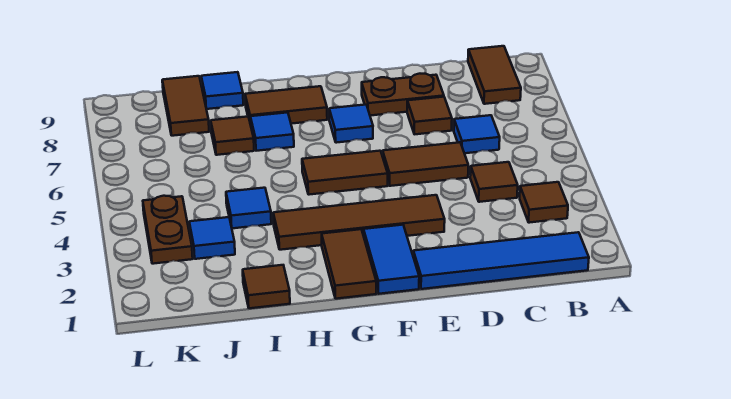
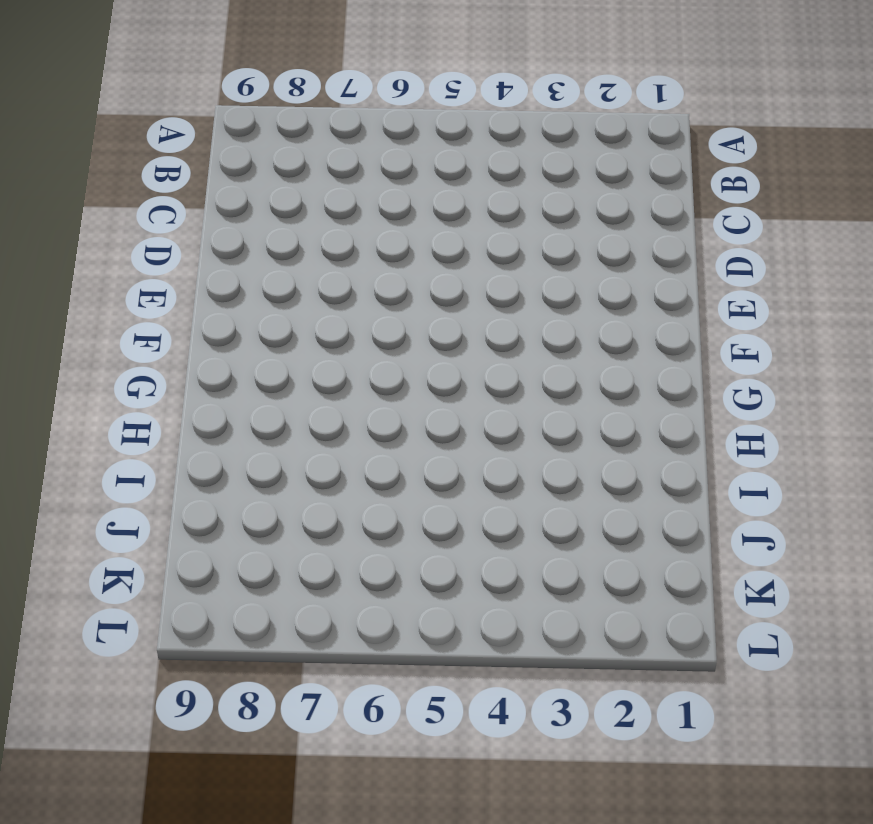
none -> blue 1x4 tile [413,232,589,289]
none -> brown 1x1 tile [520,182,568,223]
none -> brown 1x2 tile [468,46,521,104]

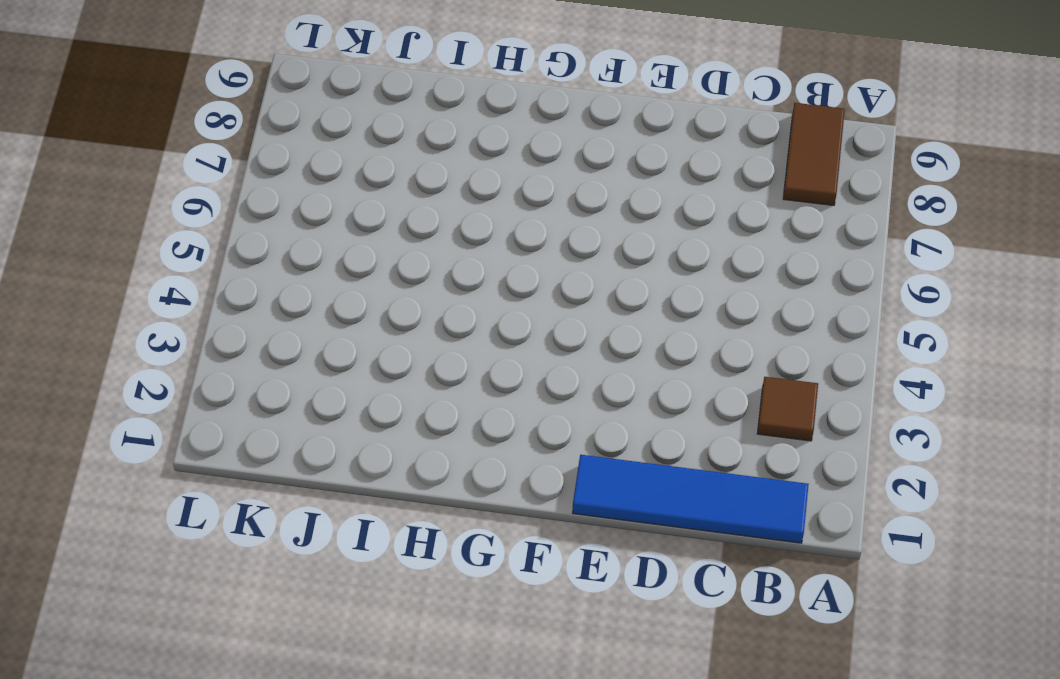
none -> brown 1x1 tile [470,162,518,202]
none -> blue 1x1 tile [454,115,500,153]
none -> brown 1x2 tile [383,142,468,186]

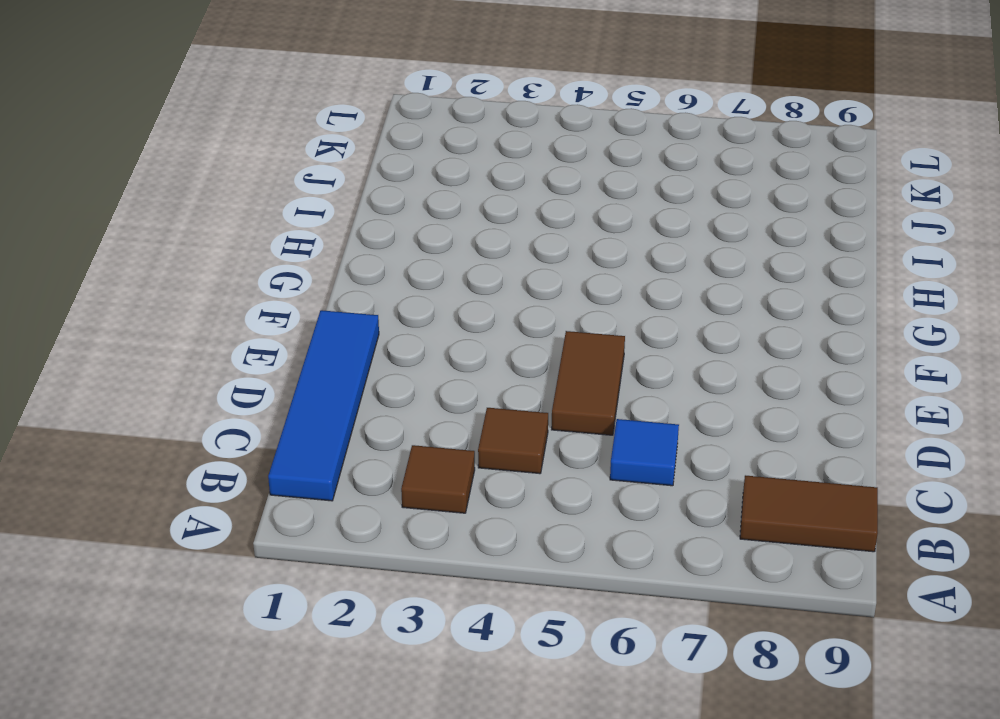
none -> brown 1x1 tile [407,97,452,134]
none -> brown 1x2 plate [362,73,444,116]
none -> brown 1x4 tile [273,195,445,250]

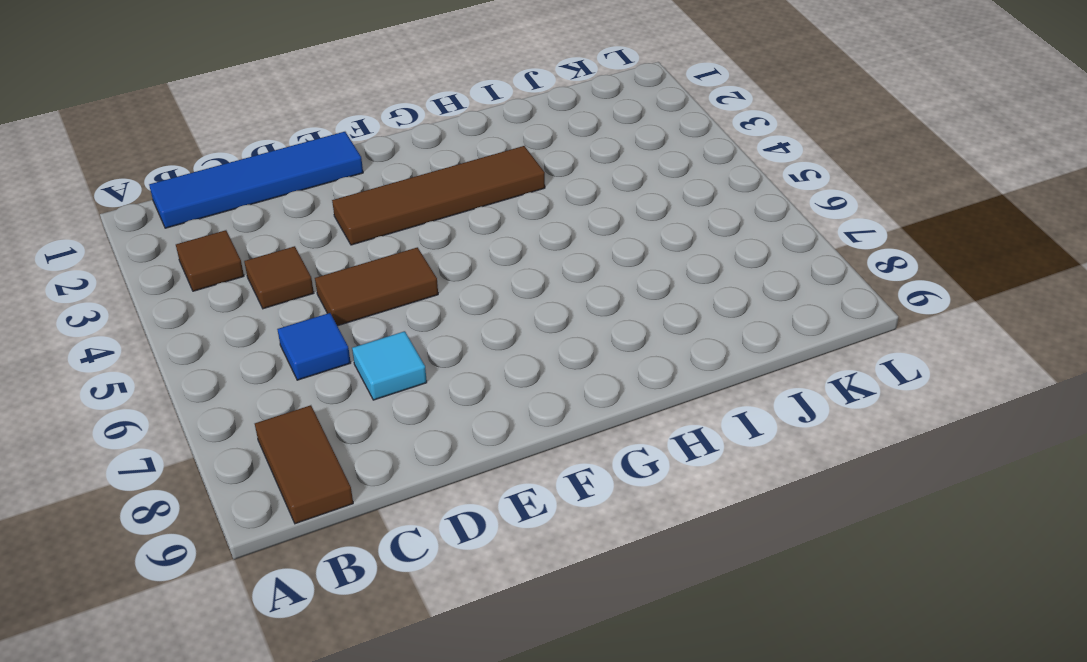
cyan 1x1 tile [352,331,427,400] -> brown 1x1 tile [407,97,452,134]
none -> brown 1x2 plate [362,73,444,116]
none -> blue 1x2 tile [364,225,419,294]
none -> brown 1x2 tile [302,151,388,195]

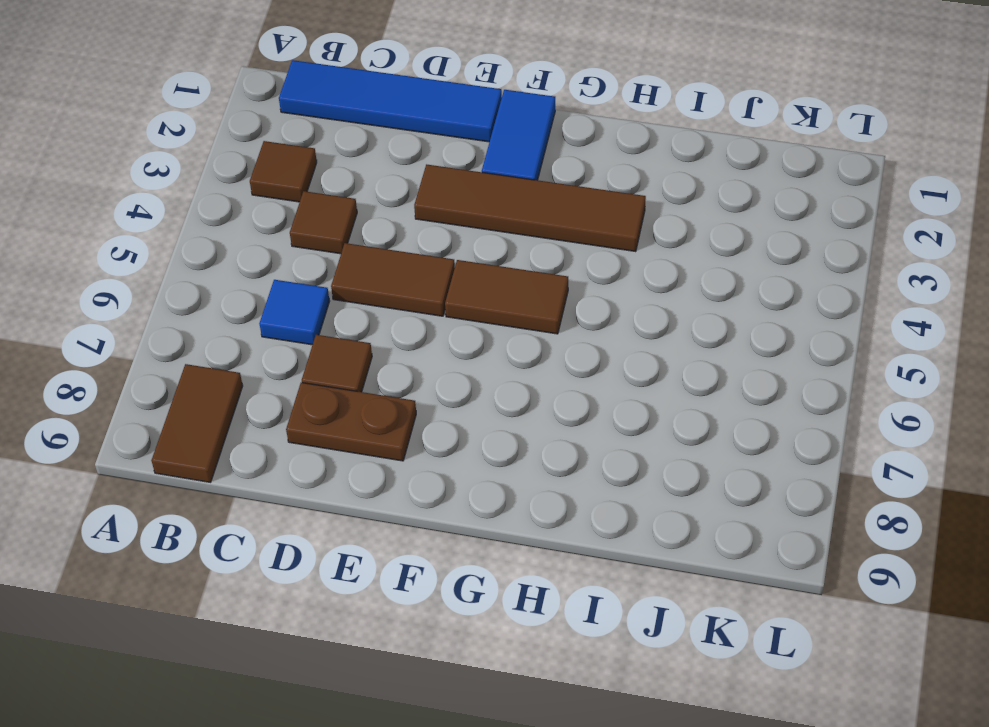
none -> blue 1x1 tile [329,105,373,143]
none -> brown 1x2 tile [322,229,376,299]
none -> brown 1x2 tile [245,86,327,125]

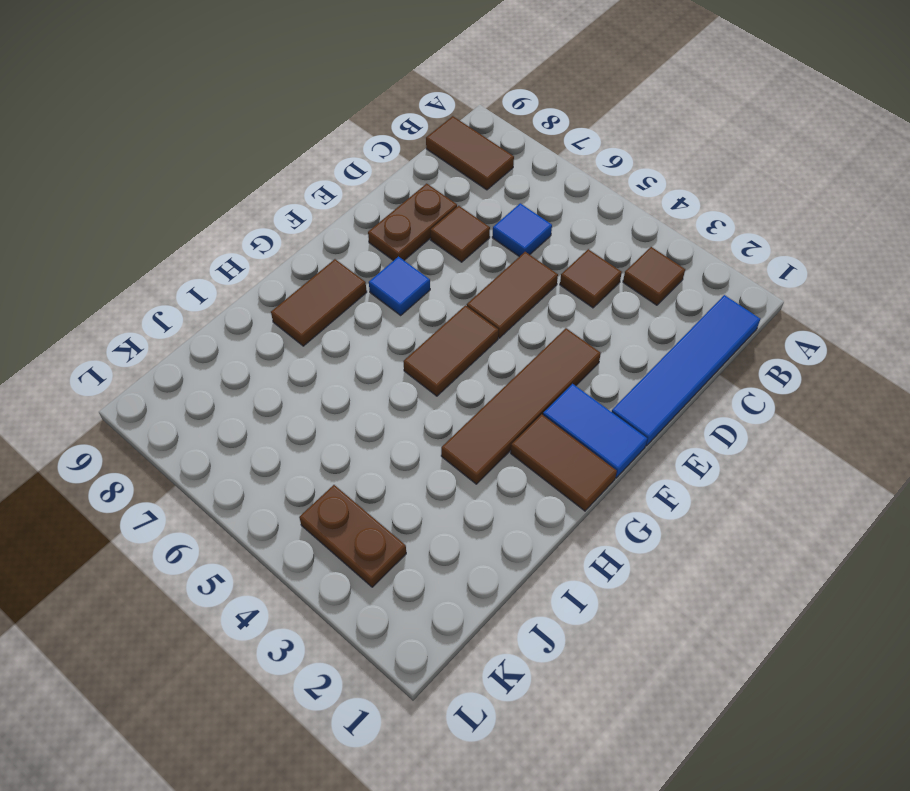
none -> blue 1x1 tile [250,112,294,151]
none -> brown 1x1 tile [243,265,290,308]
none -> blue 1x1 tile [226,188,271,228]

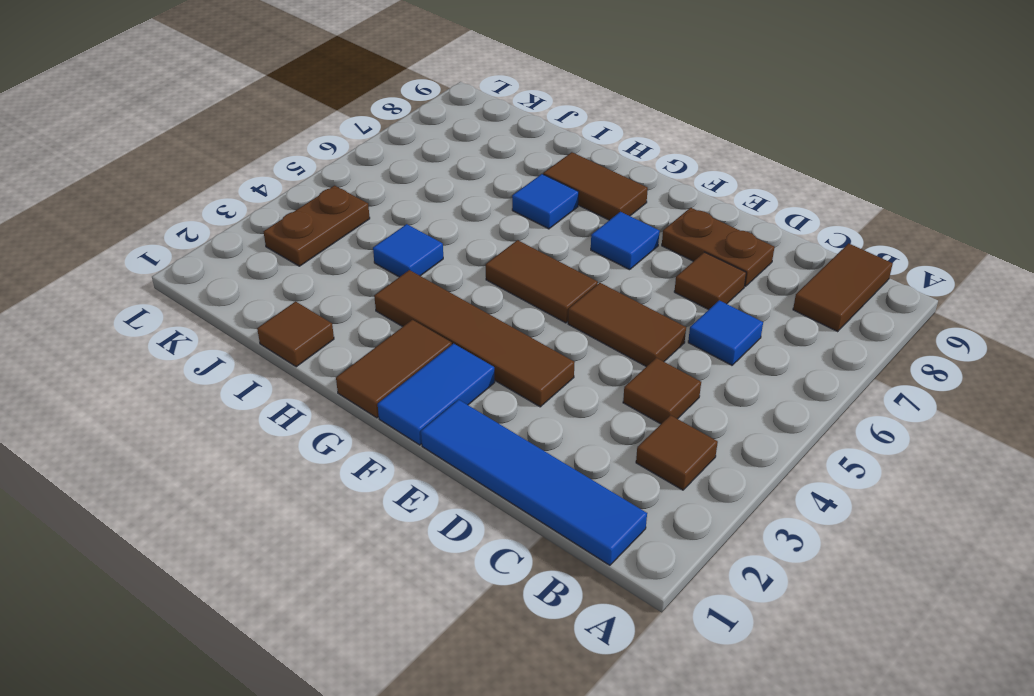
none -> brown 1x1 tile [211,117,254,155]
none -> blue 1x1 tile [201,72,243,109]
none -> blue 1x1 tile [189,217,235,259]

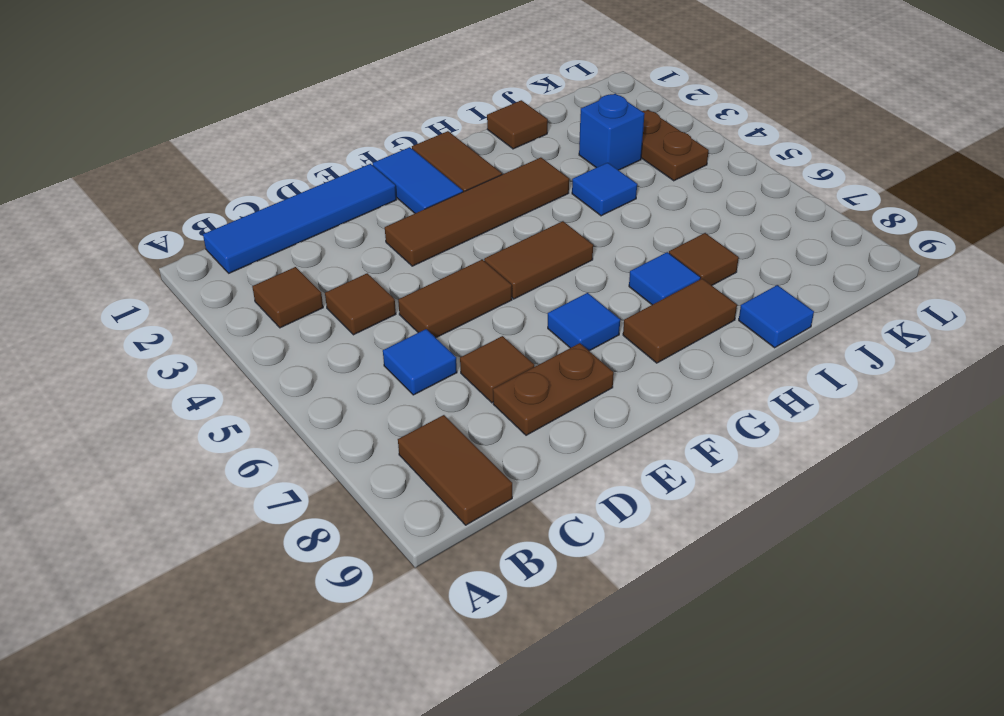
blue 1x1 brick [579,94,645,170] -> blue 1x1 tile [189,217,235,259]
none -> brown 1x2 tile [162,76,209,136]

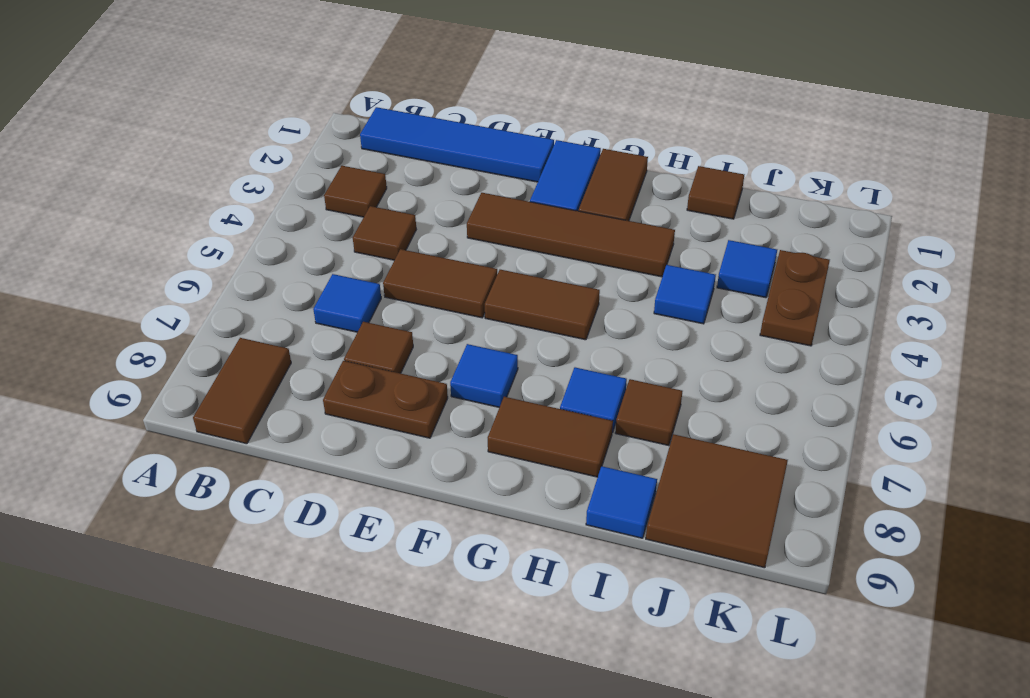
brown 2x2 tile [646,434,788,568] -> brown 1x2 tile [162,76,209,136]

